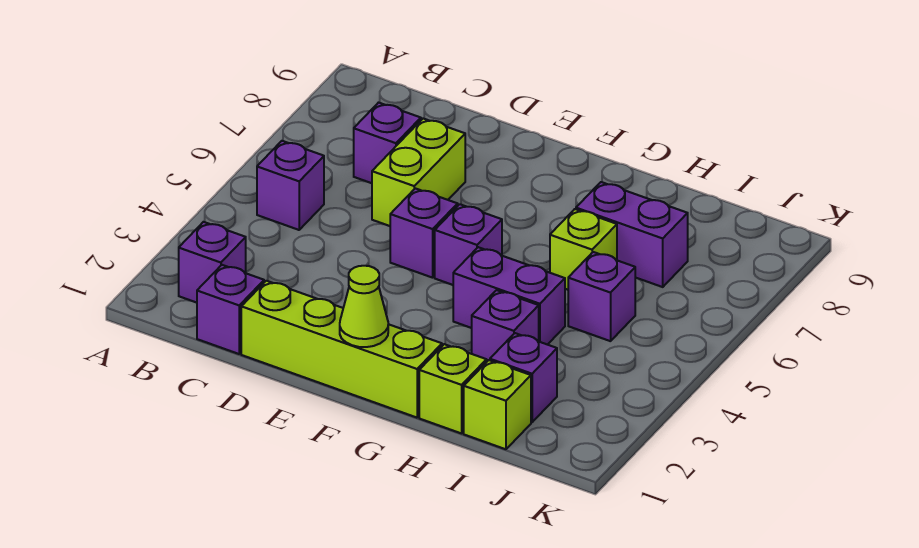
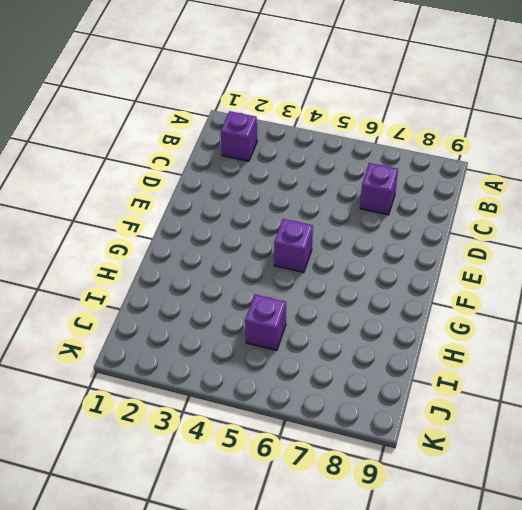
none -> purple 1x1 brick [257,141,324,230]
none -> purple 1x1 brick [197,265,264,354]
none -> lime 1x4 brick [241,281,442,418]

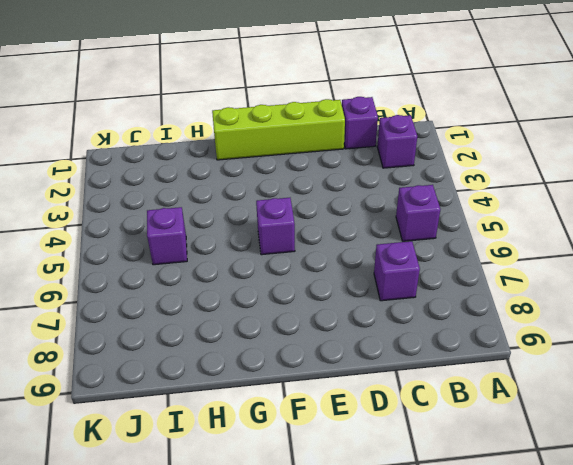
none -> lime 1x2 brick [372,119,465,226]
none -> purple 1x1 brick [390,188,458,278]
none -> purple 1x2 brick [453,247,565,345]

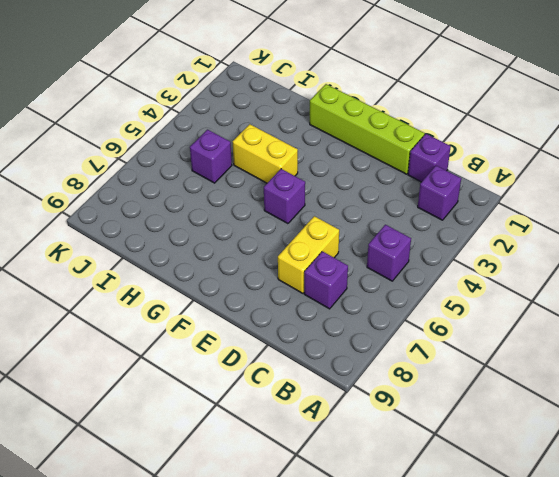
yellow 1x2 brick [278,216,339,293] -> lime 1x2 brick [372,119,465,226]
yellow 1x2 brick [233,124,298,183] -> purple 1x2 brick [453,247,565,345]
none -> purple 1x1 brick [390,188,458,278]
none -> lime 1x1 brick [419,344,487,433]
none -> purple 1x1 brick [472,290,539,361]

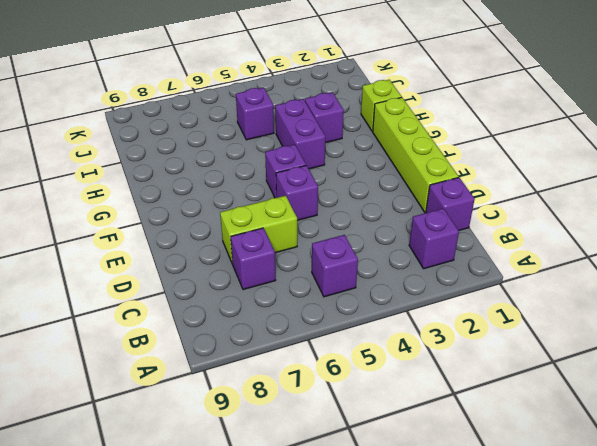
none -> lime 1x1 brick [550,209,617,290]
none -> purple 1x2 brick [576,182,688,287]
none -> lime 1x1 brick [464,360,531,449]

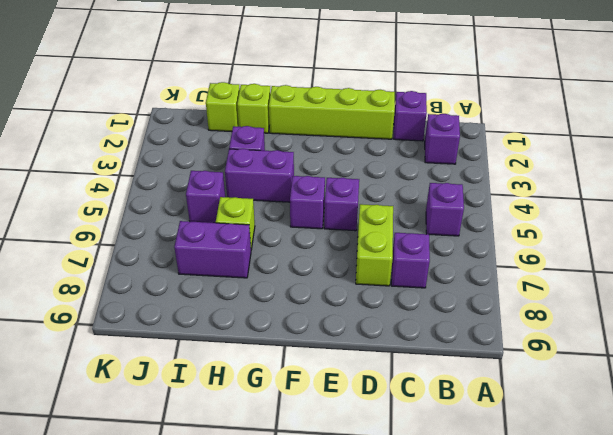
none -> purple 1x1 brick [490,333,557,422]
none -> lime 1x1 cone [340,266,388,347]

